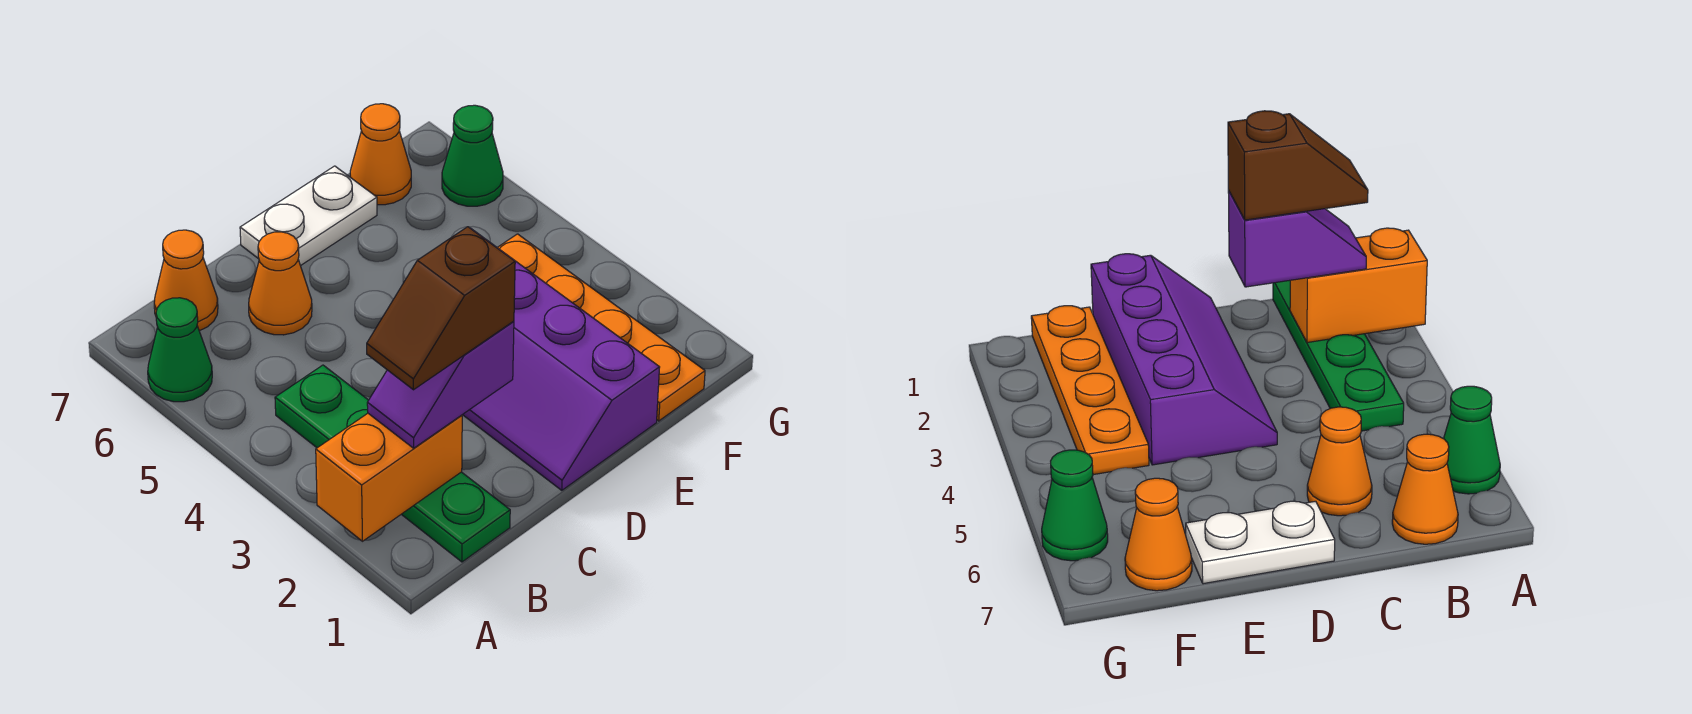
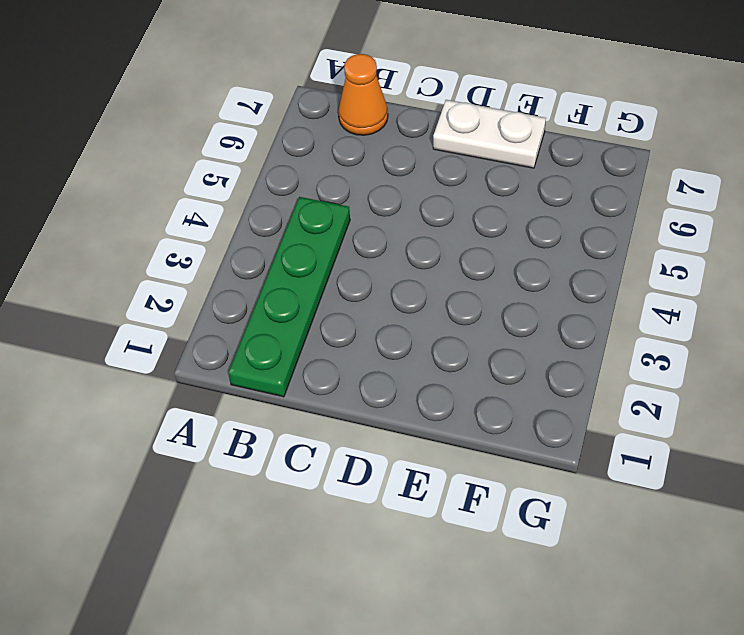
none -> green 1x1 cone [148,298,212,402]
none -> orange 1x1 cone [249,232,312,335]
none -> purple 2x4 slope [463,230,660,490]

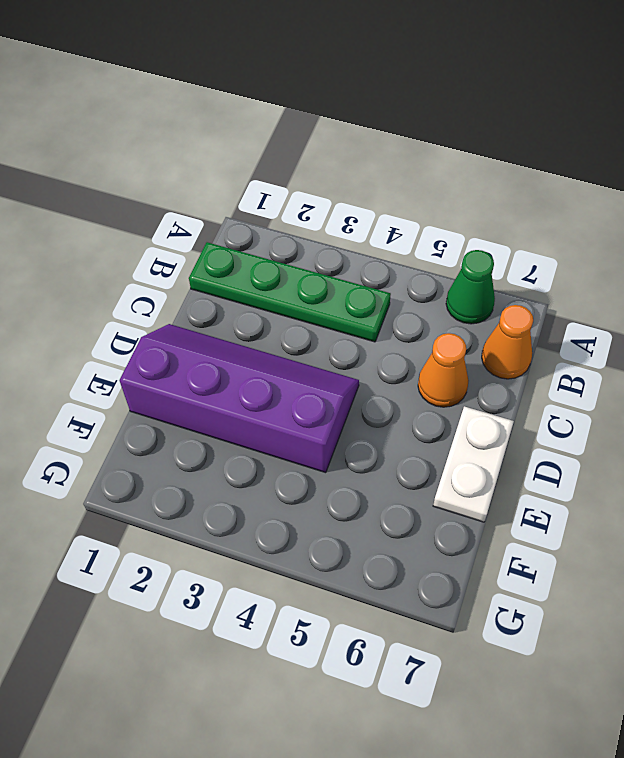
none -> orange 1x4 plate [497,234,705,421]
none -> orange 1x1 cone [350,104,411,205]
none -> green 1x1 cone [442,105,503,206]

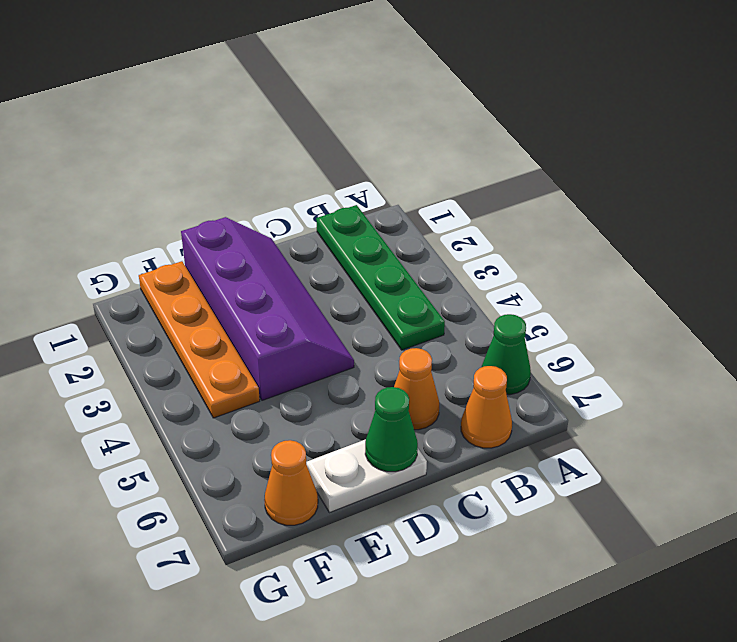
green 1x1 cone [365,387,418,472] -> green 1x1 cone moved to [442,105,503,206]
none -> orange 1x2 brick [316,413,462,541]
none -> purple 1x2 slope [367,321,514,448]
none -> brown 1x2 slope [367,227,515,390]

